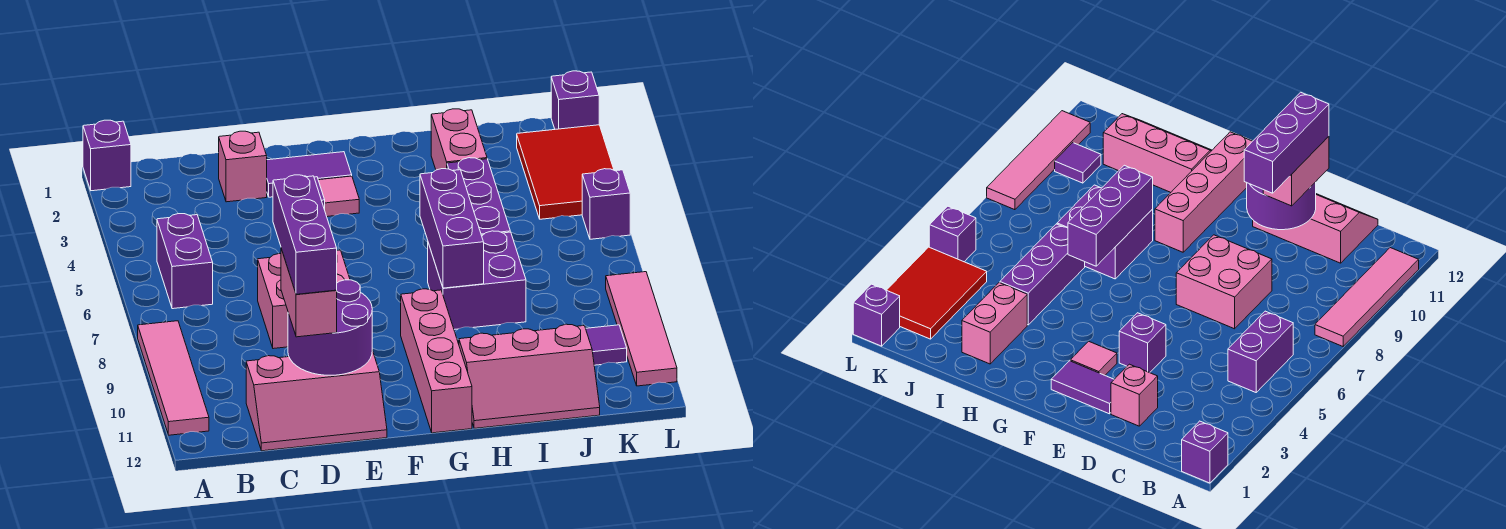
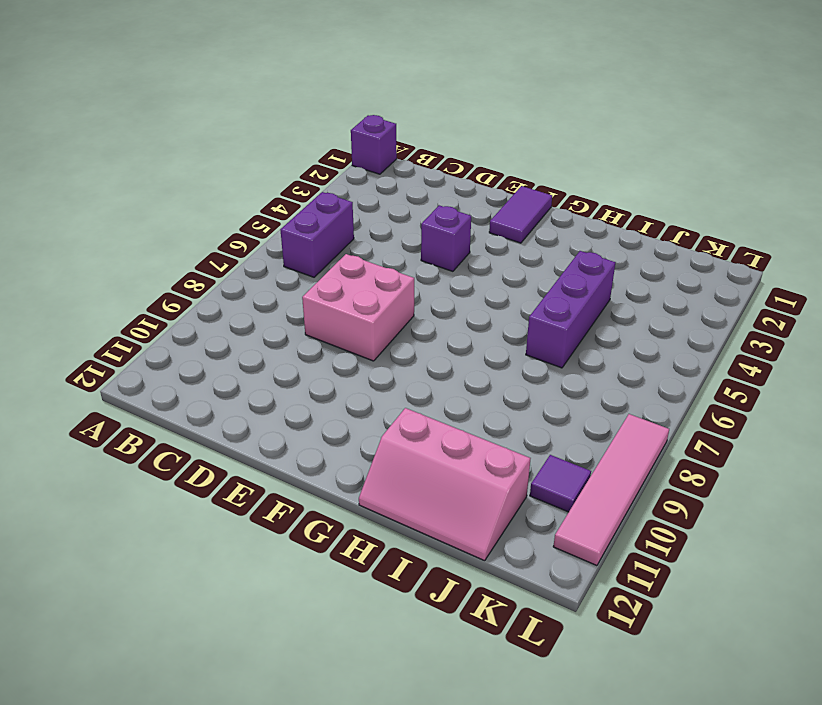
purple 1x2 tile [489,186,552,243] -> purple 1x2 tile turned to [267,152,352,197]
none -> pink 1x4 tile [138,321,209,435]
none -> pink 2x3 slope [246,350,387,451]
none -> pink 1x1 brick [219,131,267,202]

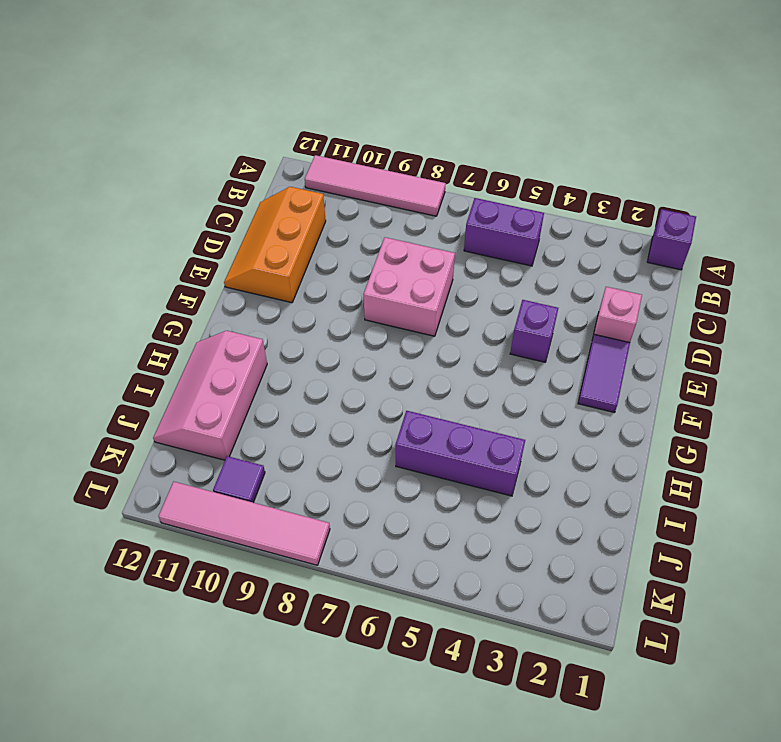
orange 2x3 slope [224,187,326,303] -> pink 2x3 slope [246,350,387,451]
none -> pink 1x1 tile [318,176,359,217]
none -> pink 1x4 brick [401,289,472,433]
none -> purple 2x2 brick [428,231,526,329]

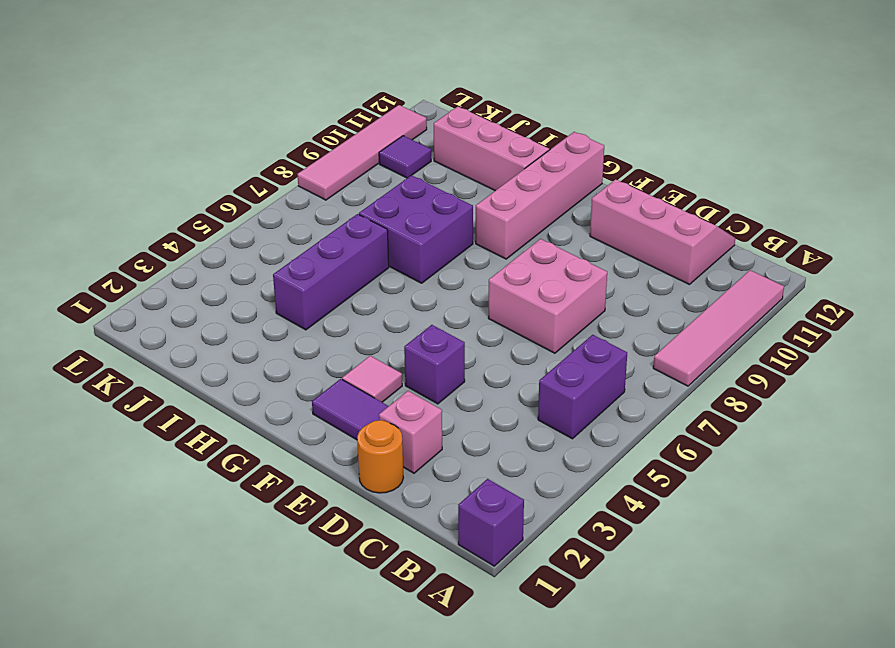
orange 1x1 round brick [357,420,403,493] -> none
none -> pink 1x2 brick [431,109,487,170]
none -> red 2x3 tile [517,125,614,219]
none -> purple 1x1 brick [551,71,599,129]

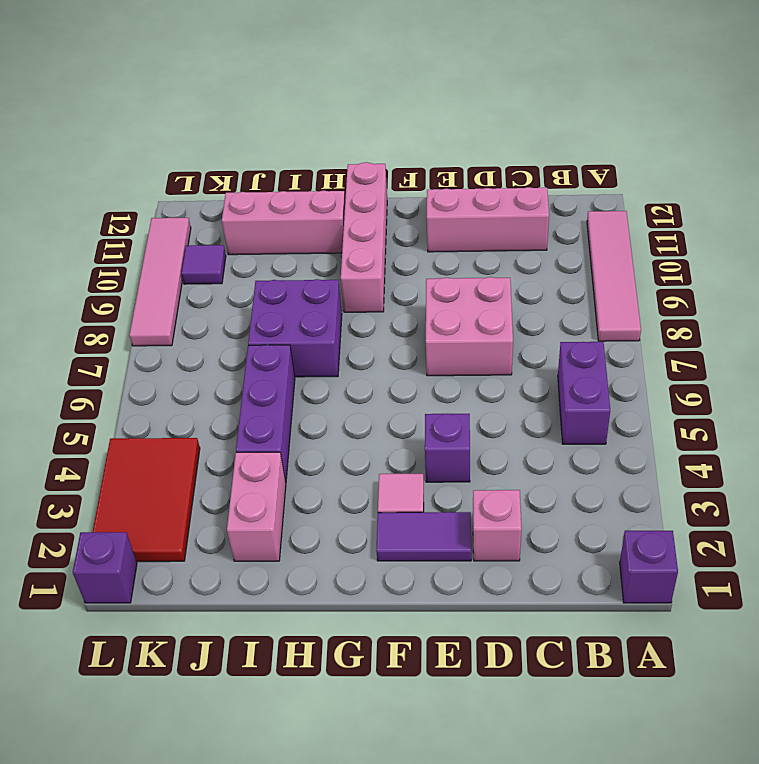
none -> purple 1x1 brick [582,169,630,239]
none -> purple 2x2 round brick [288,280,372,375]
none -> purple 1x3 brick [420,169,484,288]

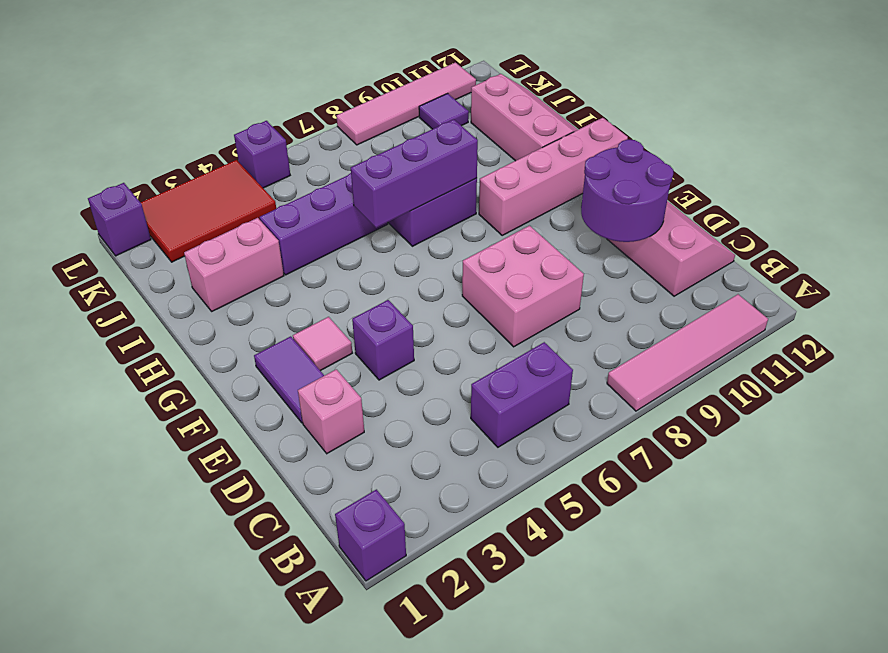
none -> pink 1x2 brick [281,249,337,337]
none -> purple 1x3 brick [273,175,337,294]

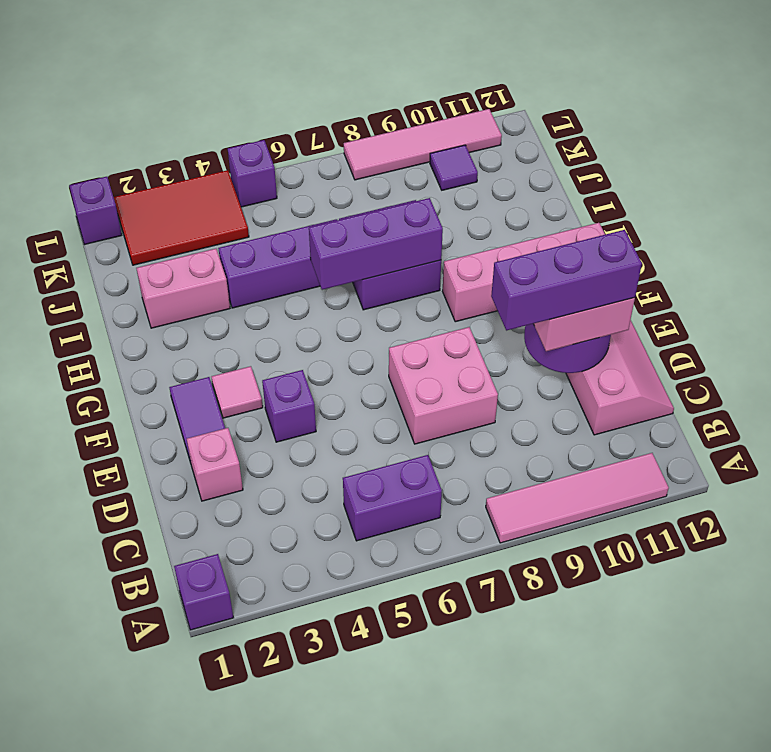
none -> pink 2x3 slope [459,324,600,428]

